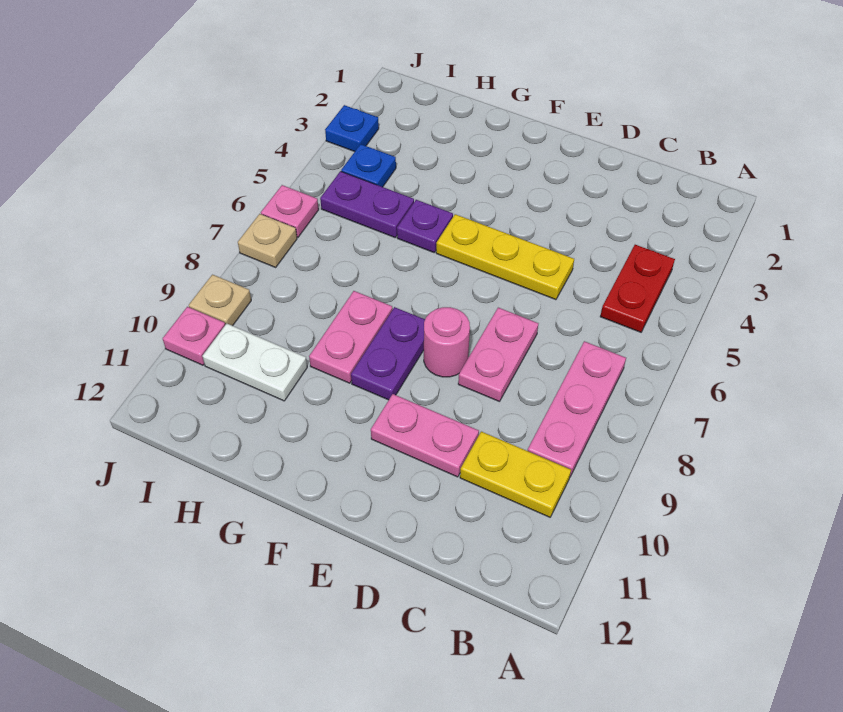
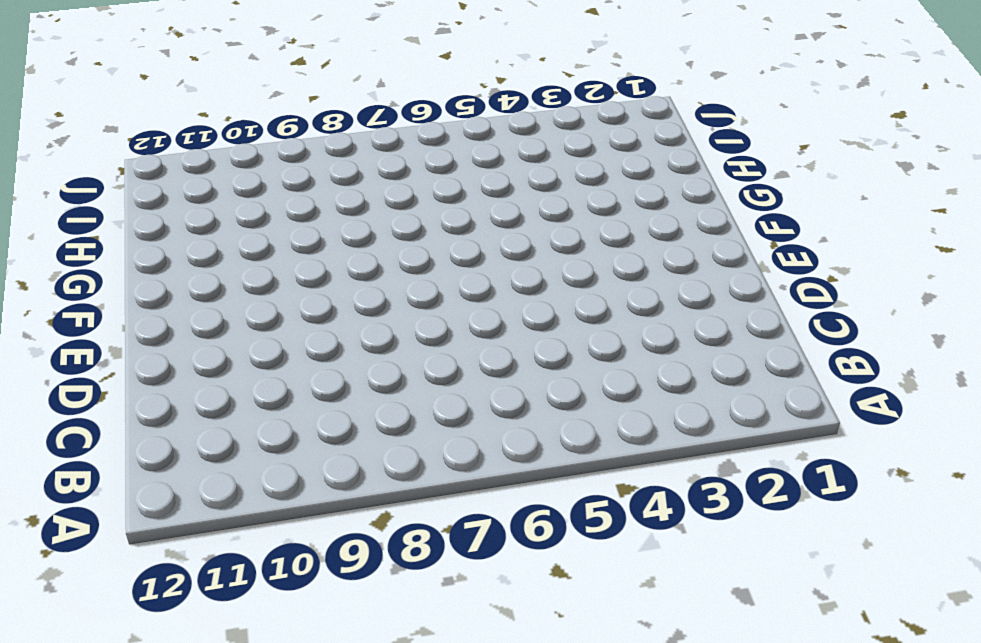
none -> red 1x2 plate [600,245,675,332]
none -> pink 1x3 plate [528,341,626,476]
none -> yellow 1x2 plate [460,432,571,517]

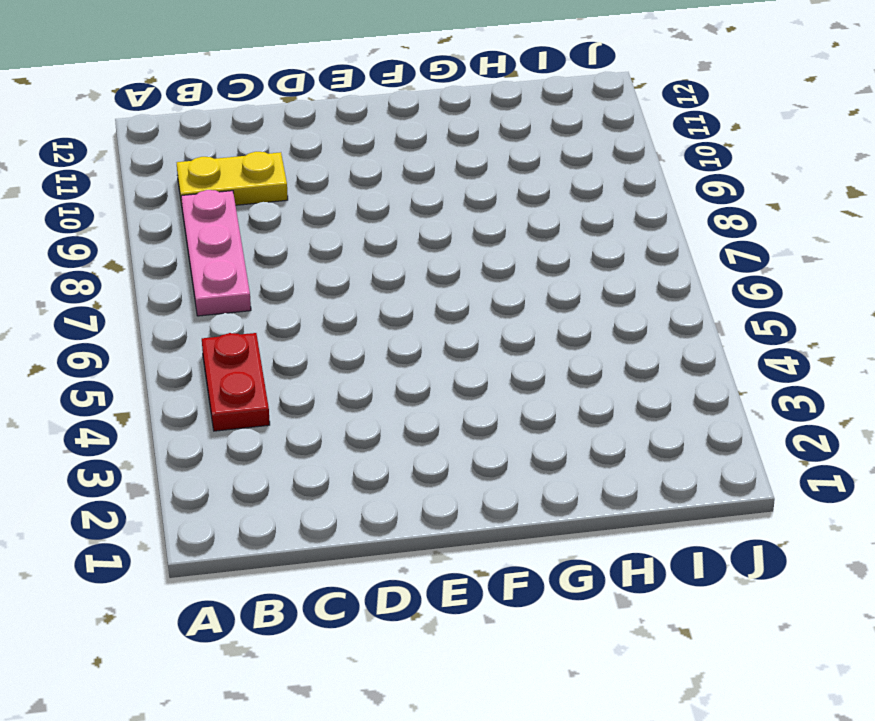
none -> yellow 1x3 plate [436,214,574,300]
none -> pink 1x2 plate [458,308,538,402]
none -> pink 1x2 plate [371,394,479,477]

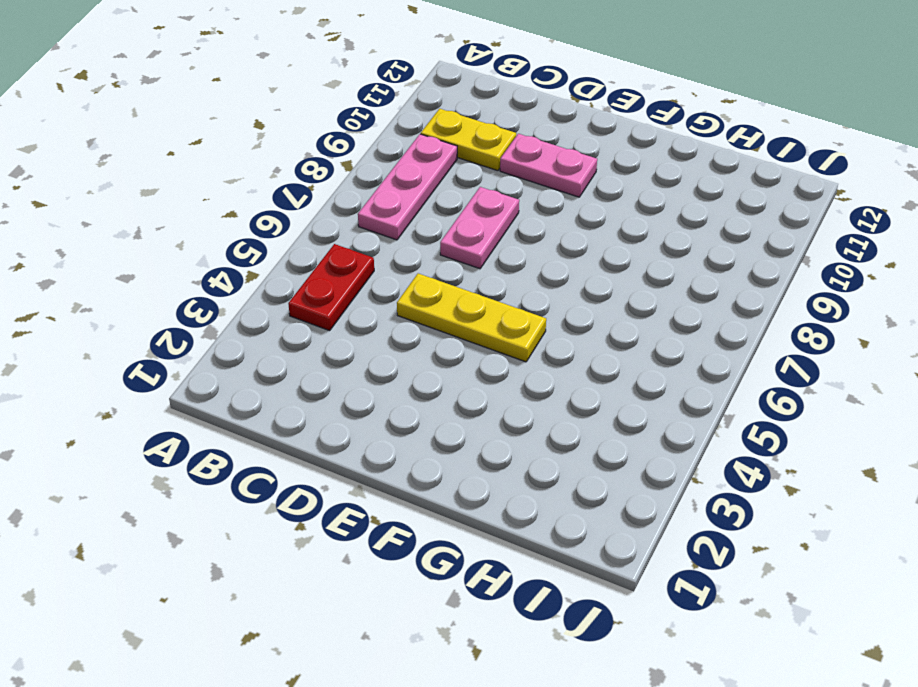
none -> pink 1x1 round brick [424,307,470,377]
none -> purple 1x2 plate [351,307,425,400]
none -> purple 1x1 plate [397,200,453,252]

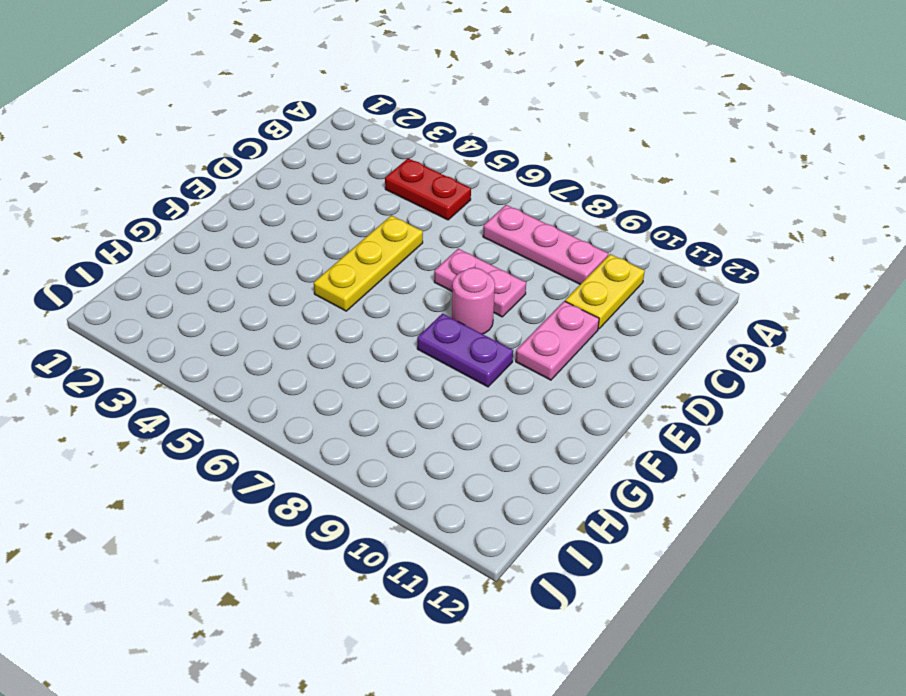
none -> purple 1x1 plate [397,200,453,252]
none -> pink 1x2 plate [309,291,393,383]
none -> purple 1x2 plate [320,171,414,237]

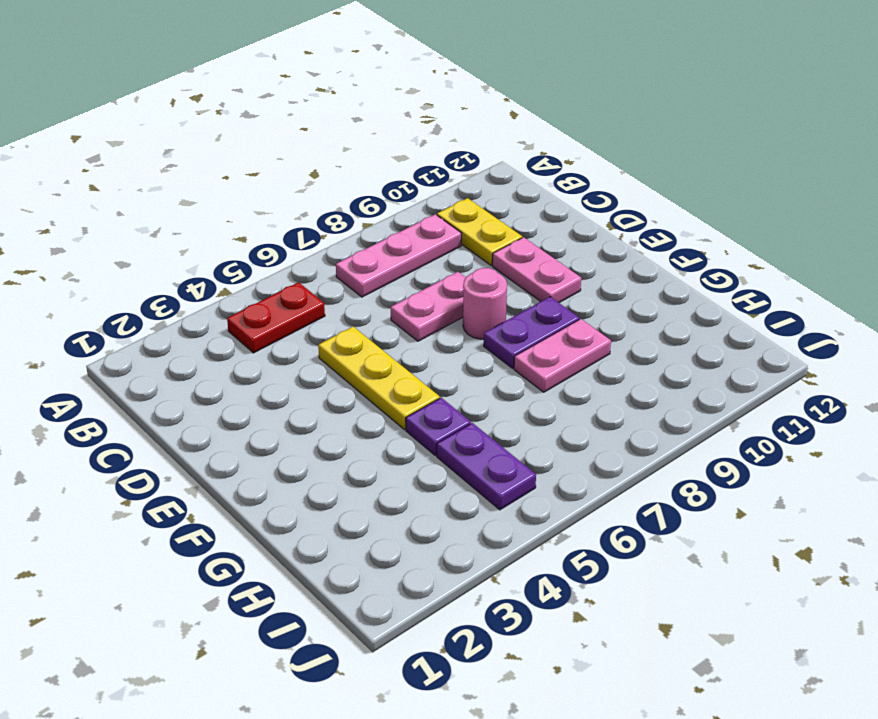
none -> white 1x2 plate [202,323,307,401]
none -> blue 1x1 plate [341,144,396,187]
none -> blue 1x1 plate [325,105,379,152]

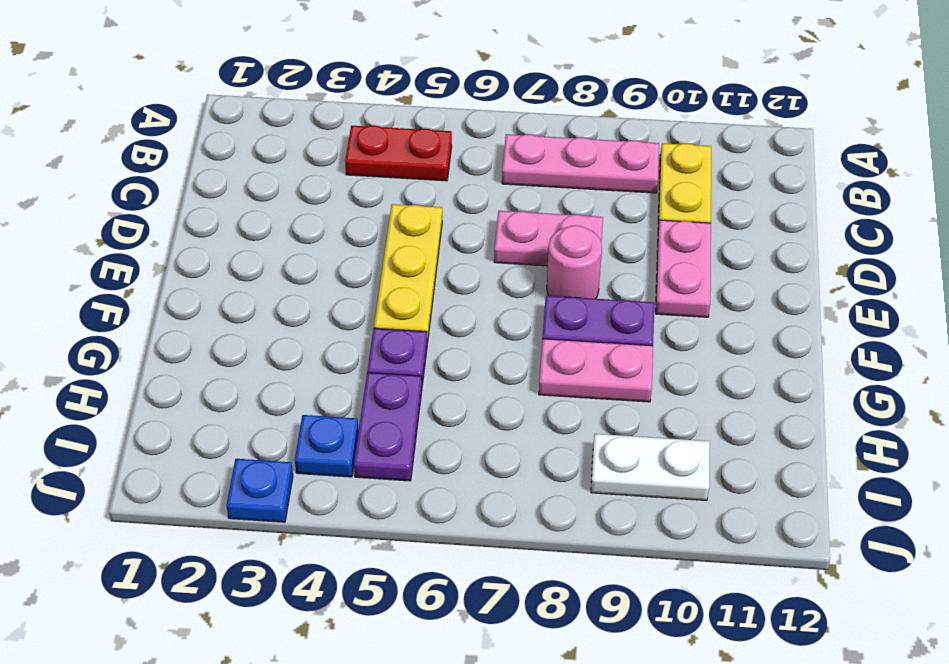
white 1x2 plate [591,434,710,501] -> white 1x2 plate turned to [202,323,307,401]
none -> pink 1x1 plate [261,185,319,237]
none -> tan 1x1 plate [238,214,297,267]
none -> tan 1x1 plate [189,275,251,326]

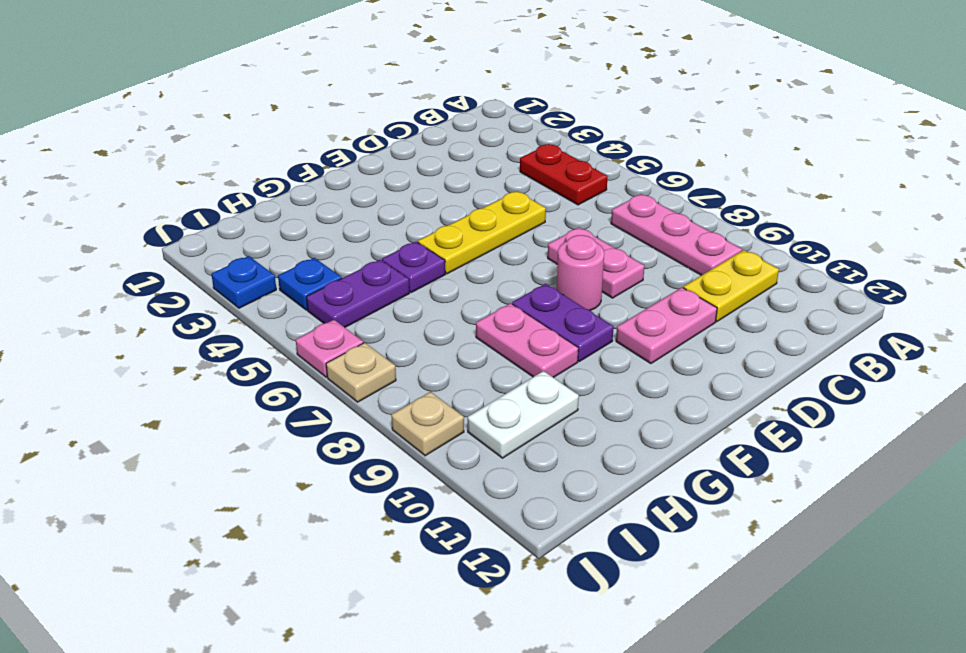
none -> pink 1x1 plate [163,307,225,365]

